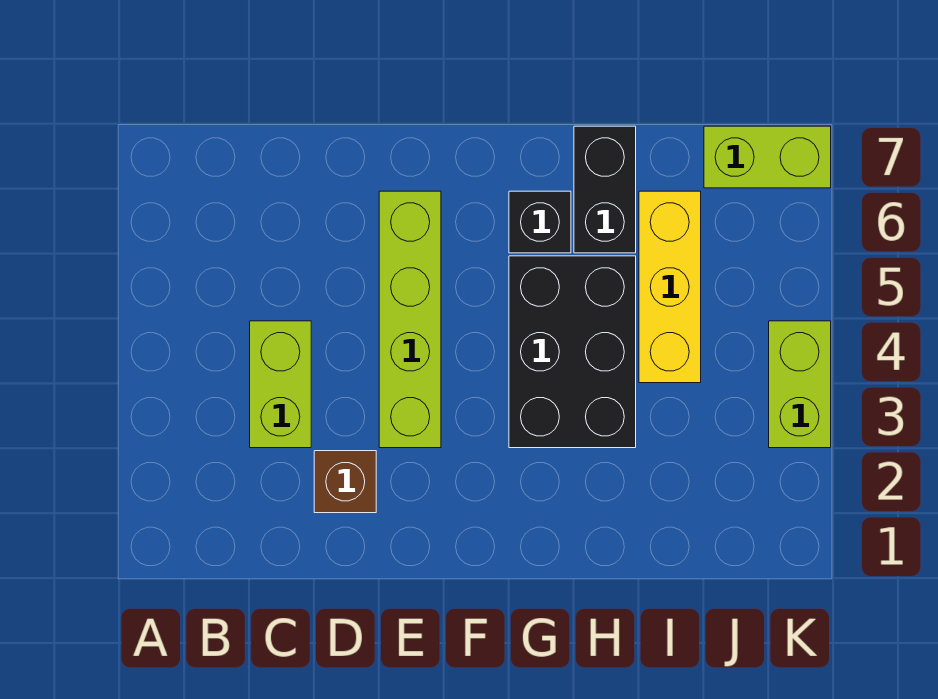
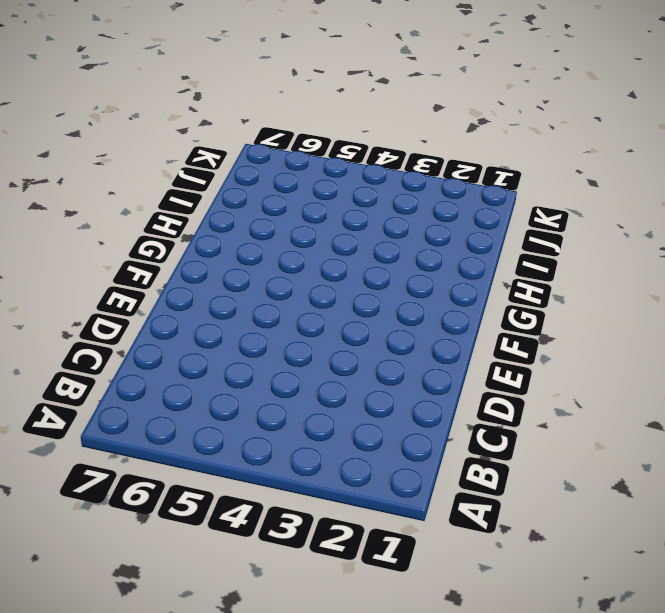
none -> lime 1x2 brick [250,321,311,448]
none -> brown 1x1 brick [314,451,376,513]

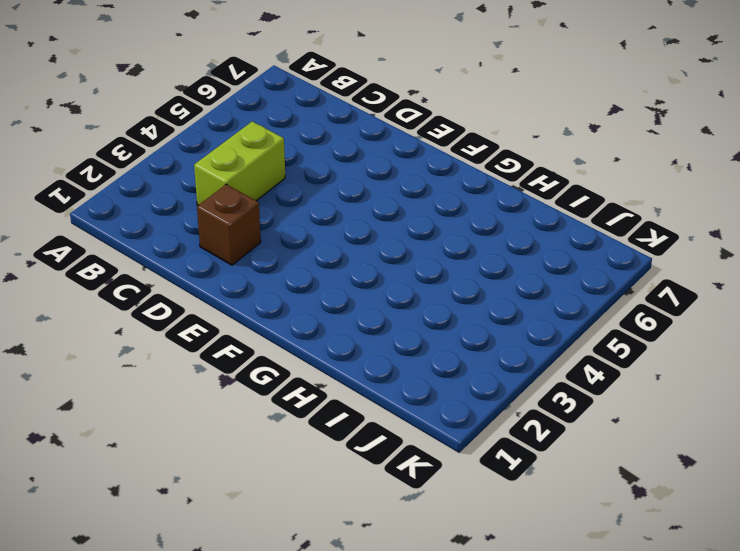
none -> lime 1x4 brick [379,191,441,448]
none -> black 2x3 brick [509,256,636,448]

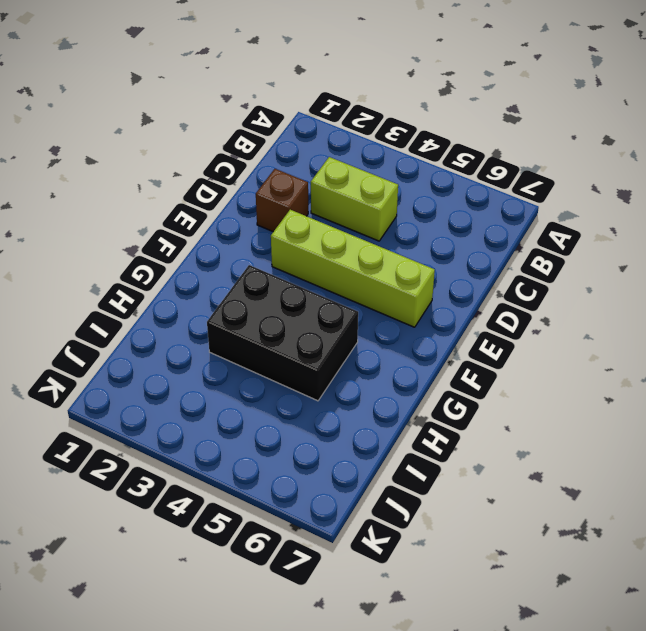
none -> black 1x1 brick [509,191,571,253]
none -> black 1x2 brick [574,126,636,253]

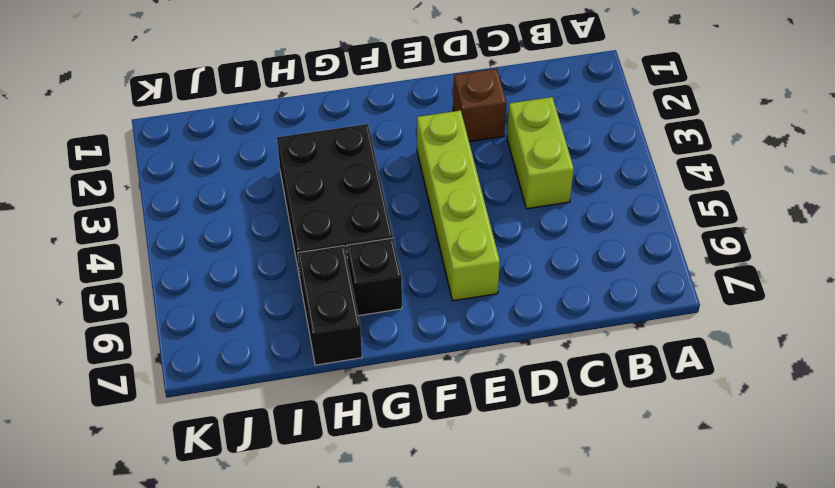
none -> yellow 1x3 brick [639,191,701,383]
none -> lime 1x2 brick [704,126,831,188]

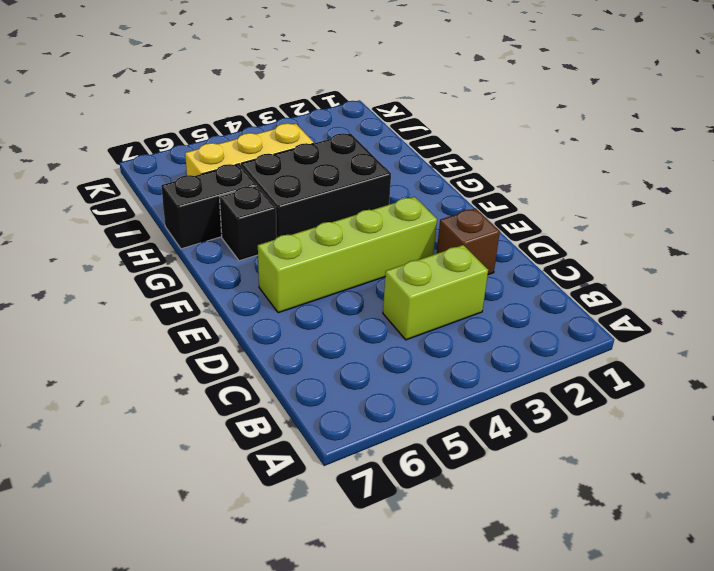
none -> lime 1x2 brick [704,126,831,188]
none -> lime 1x2 brick [769,321,831,448]

